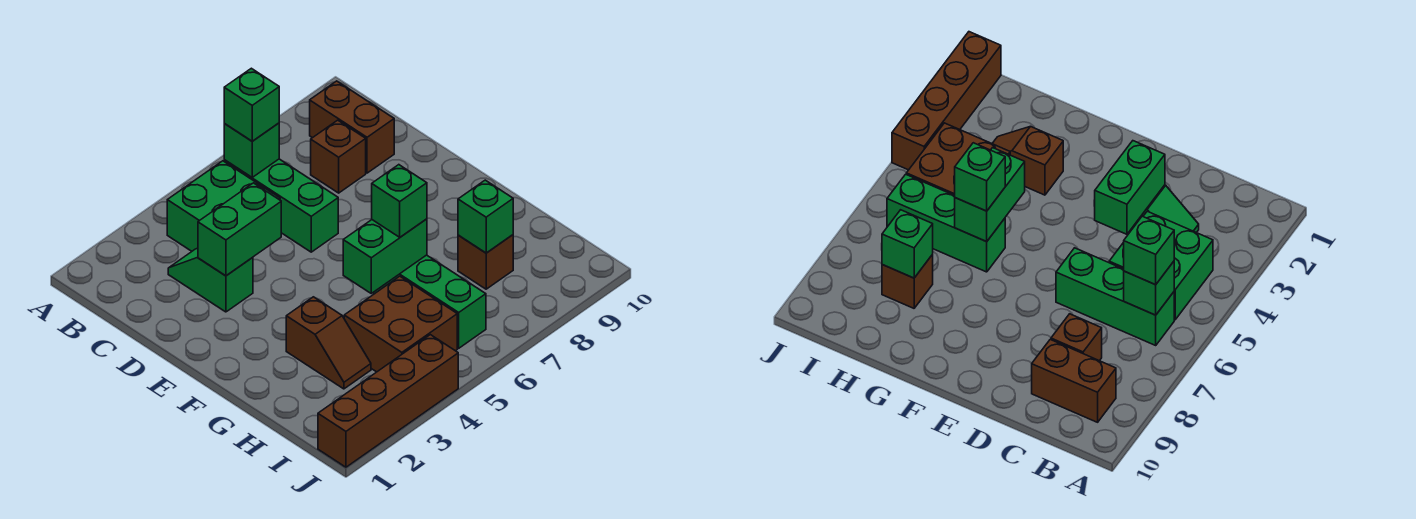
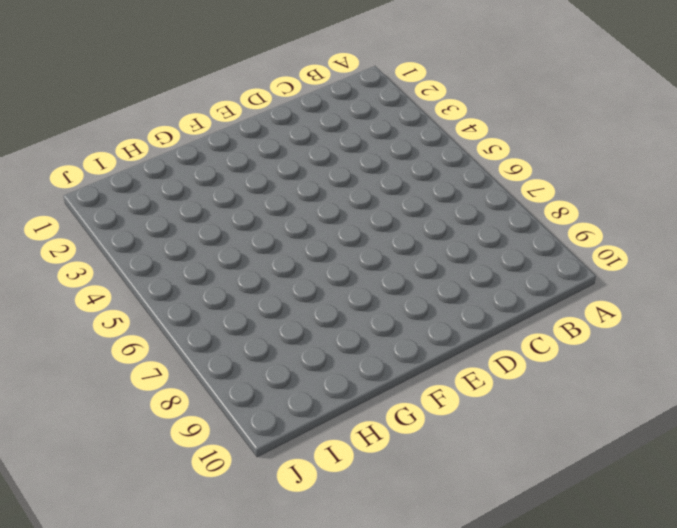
none -> green 2x2 brick [167,161,280,251]
none -> green 1x3 brick [224,159,338,252]
none -> brown 1x2 brick [310,81,394,173]

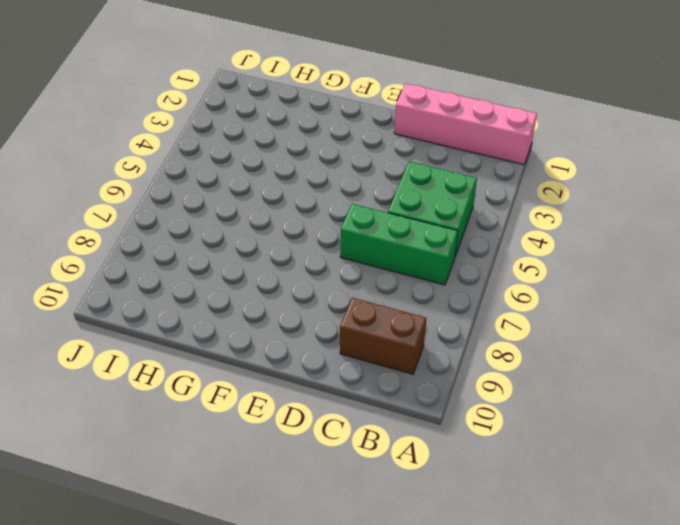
pink 1x4 brick [394,83,537,165] -> none
none -> green 1x2 slope [168,248,253,312]
none -> brown 1x1 brick [311,120,366,193]
none -> brown 1x2 slope [286,297,371,389]

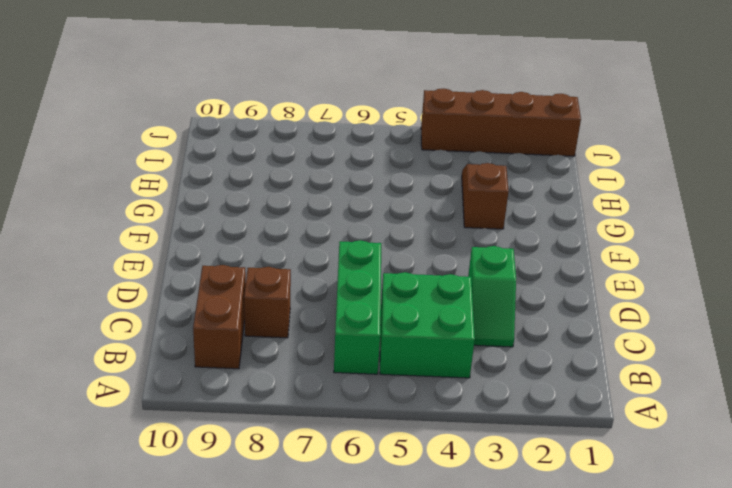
none -> green 1x3 brick [373,255,486,348]
none -> brown 2x2 brick [344,276,457,372]
none -> brown 1x1 brick [458,235,513,289]

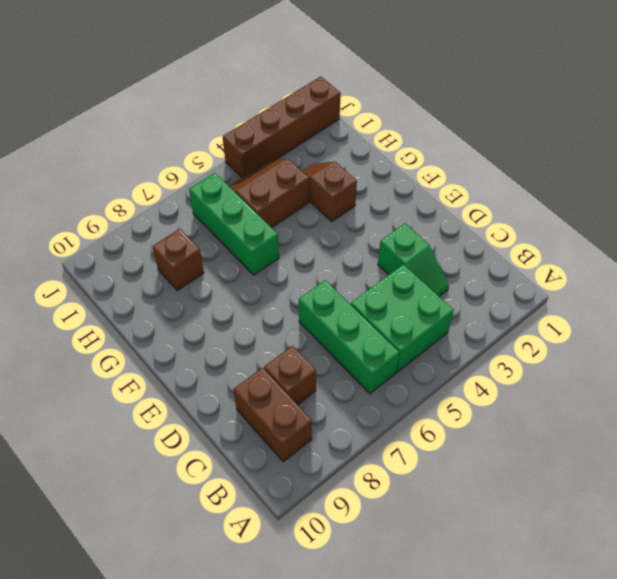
brown 2x2 slope [229,159,309,228] -> brown 2x2 brick [344,276,457,372]
none -> green 1x1 brick [224,123,279,177]
none -> green 1x2 brick [198,183,281,276]
none -> green 1x2 brick [343,219,427,293]

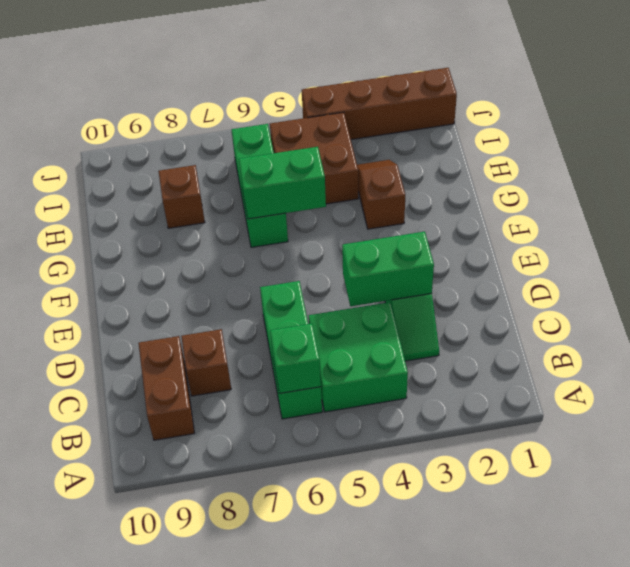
none -> green 1x1 brick [458,180,513,253]
none -> green 1x1 brick [224,68,279,141]
none -> green 1x1 brick [372,165,427,237]

